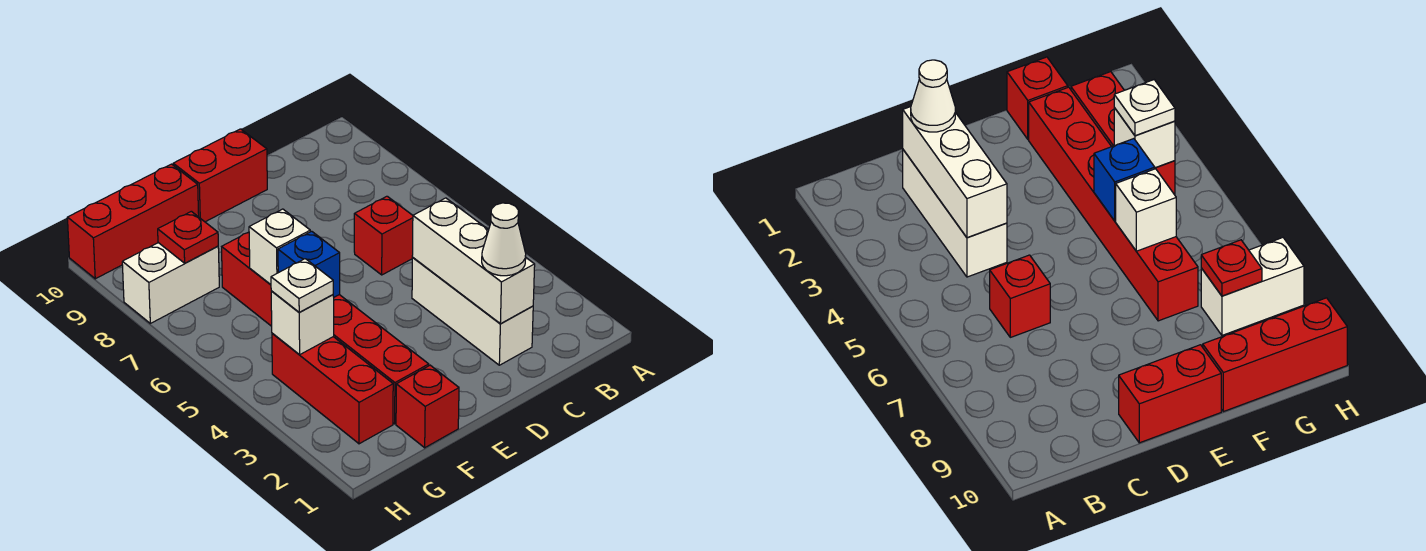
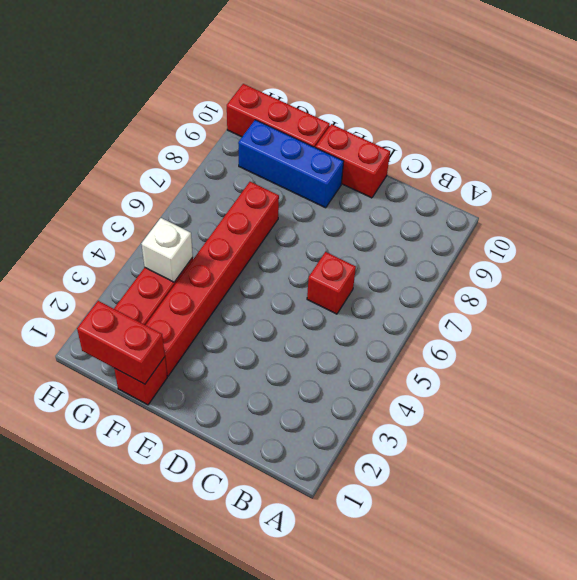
blue 1x3 brick [238,120,344,208] -> none
red 1x2 brick [77,301,165,384] -> none
none -> white 1x3 brick [412,258,533,365]
none -> white 1x2 brick [122,243,219,323]
none -> white 1x3 brick [412,198,535,324]

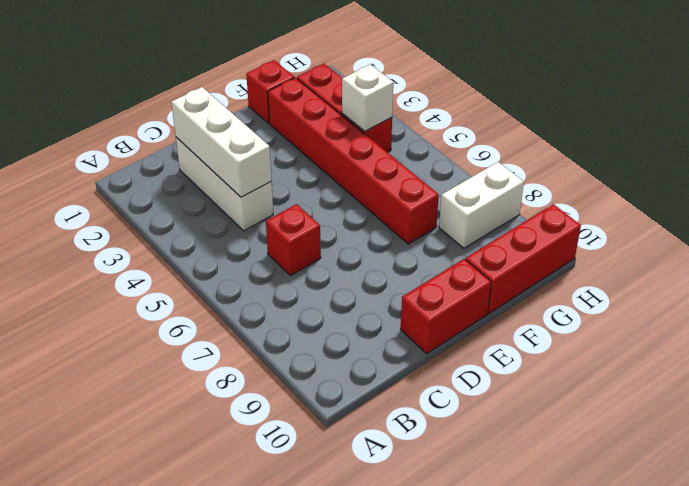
none -> blue 1x1 brick [278,231,340,297]
none -> white 1x1 brick [249,209,310,285]
none -> red 1x1 plate [158,211,218,263]

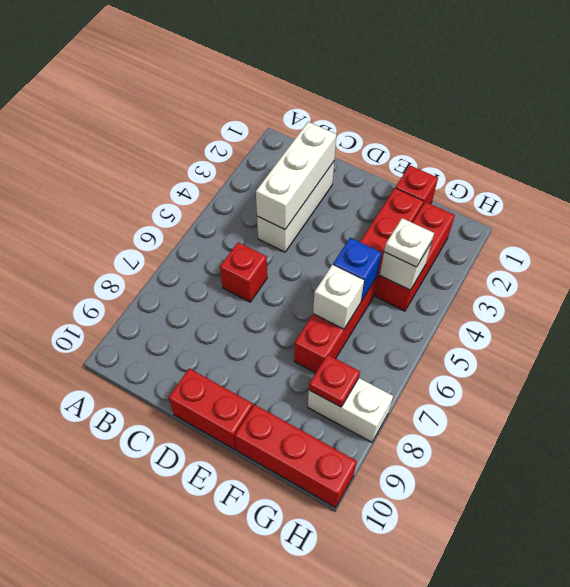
none -> white 1x1 cone [482,203,526,276]

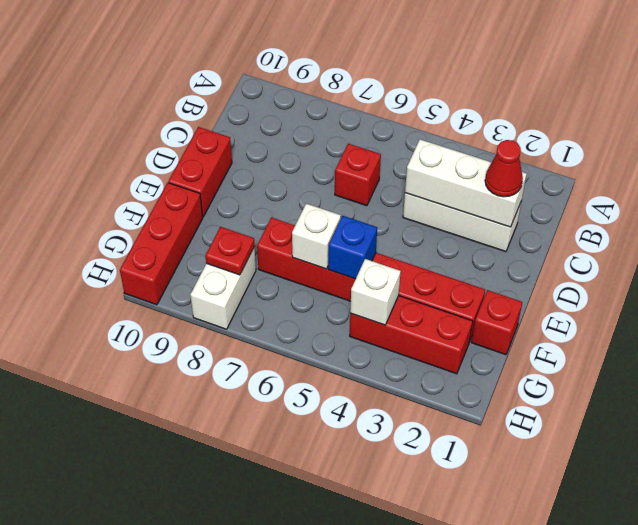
red 1x1 cone [485,140,523,197] -> white 1x1 cone [482,203,526,276]
none -> white 1x1 plate [271,259,333,312]

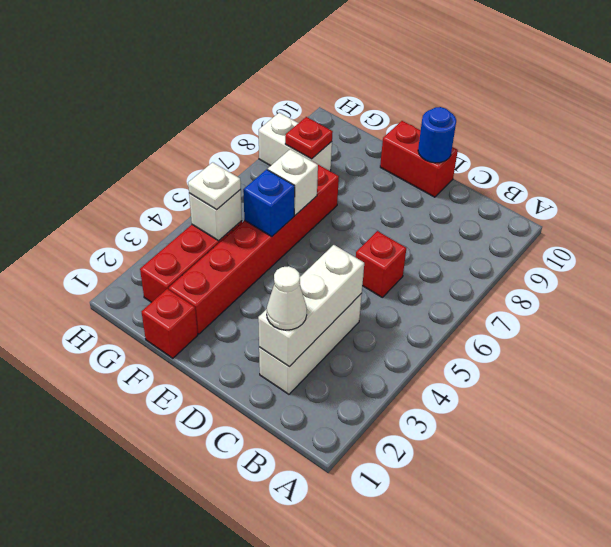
blue 1x1 round brick [418,107,456,163] -> none
none -> red 1x3 brick [67,164,199,279]

